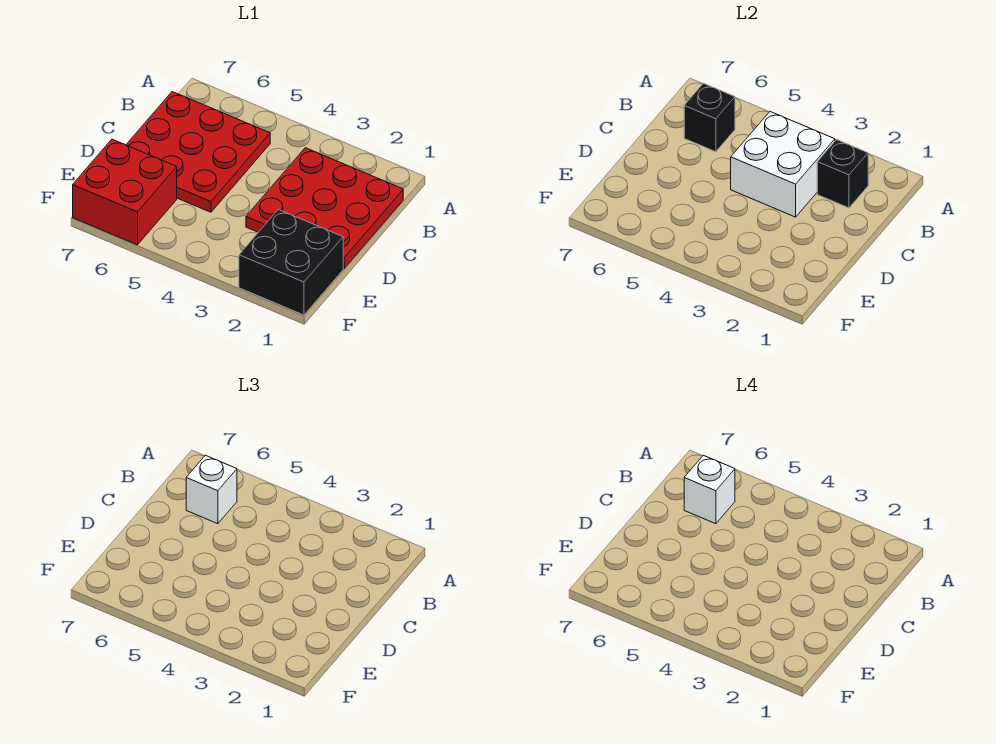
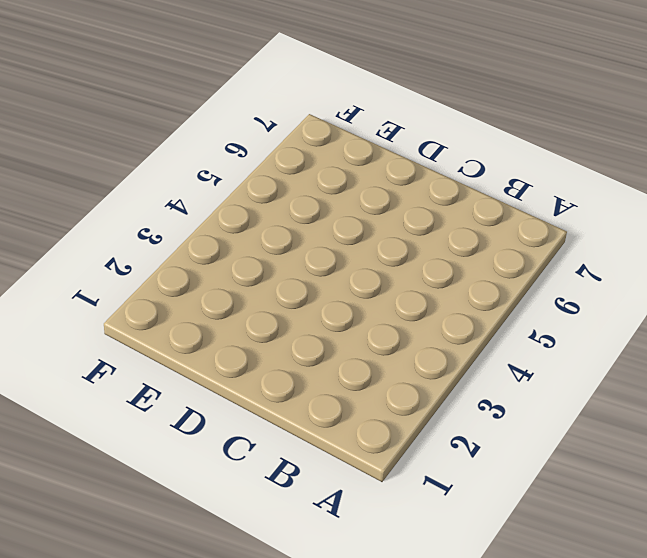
none -> red 3x3 plate [246,148,403,268]
none -> red 3x3 plate [126,92,270,212]

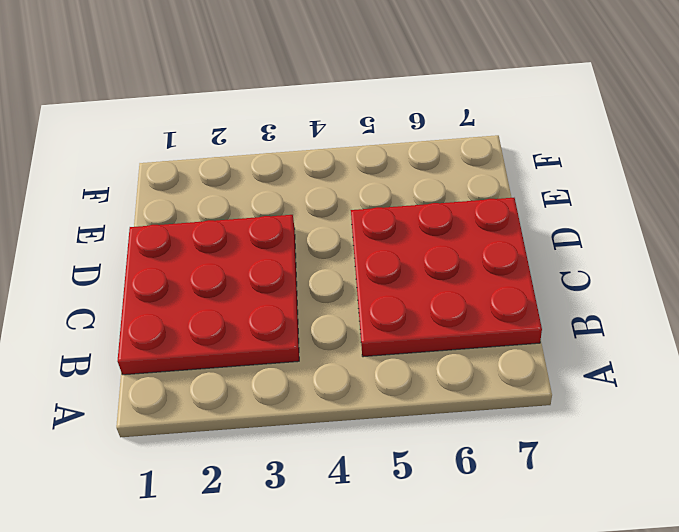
none -> black 2x2 brick [239,209,343,315]
none -> red 2x2 brick [73,139,177,245]

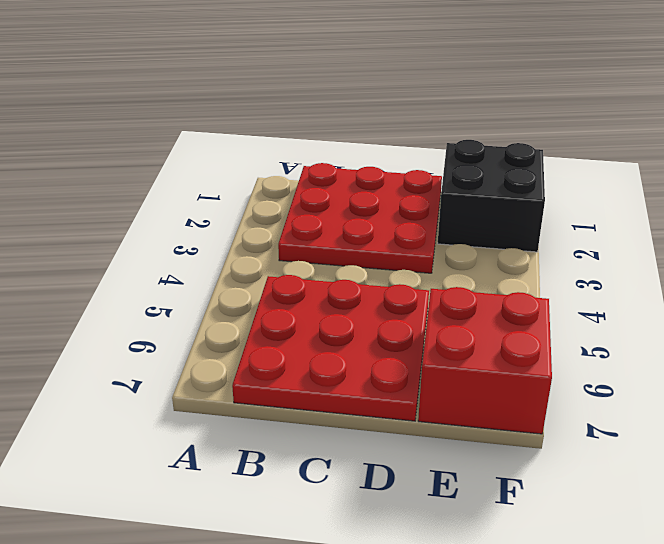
none -> black 1x1 brick [817,140,868,208]
none -> white 2x2 brick [731,112,835,217]

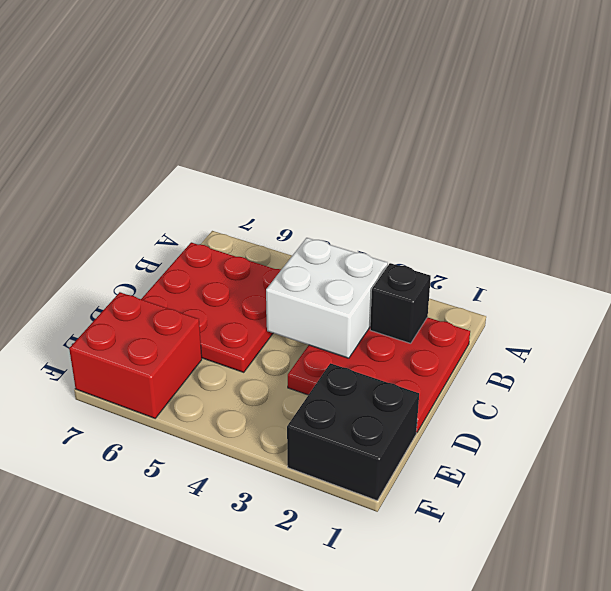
none -> black 1x1 brick [684,83,735,152]
none -> white 1x1 brick [186,455,237,524]

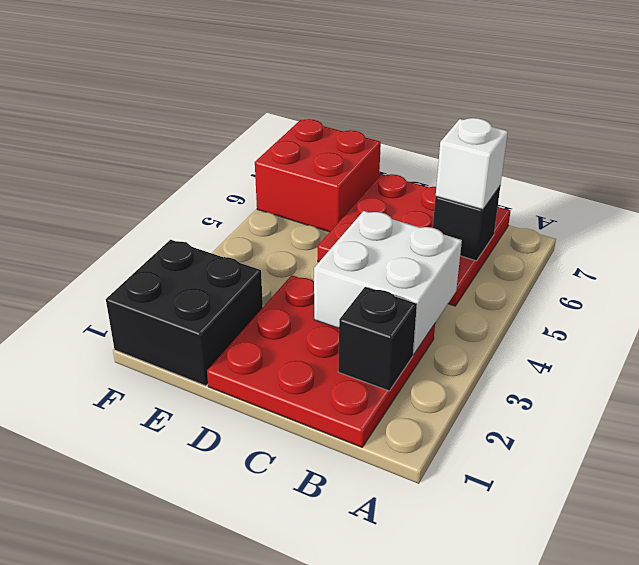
none -> white 1x1 brick [684,455,735,524]

